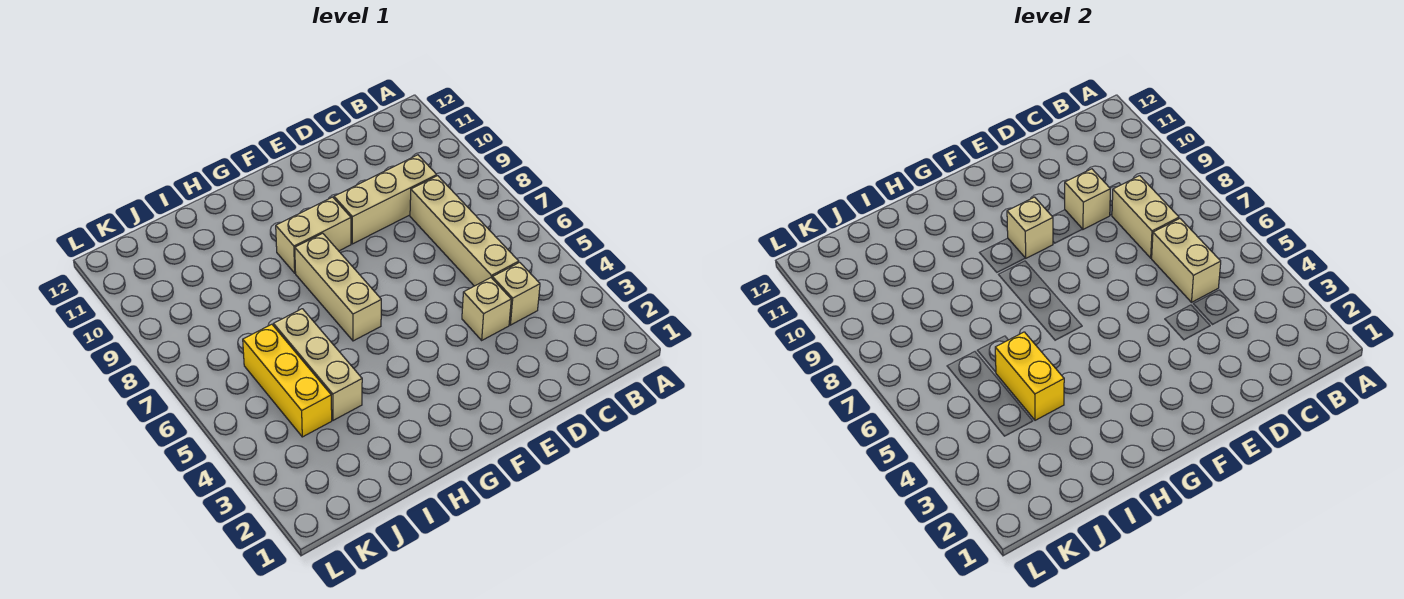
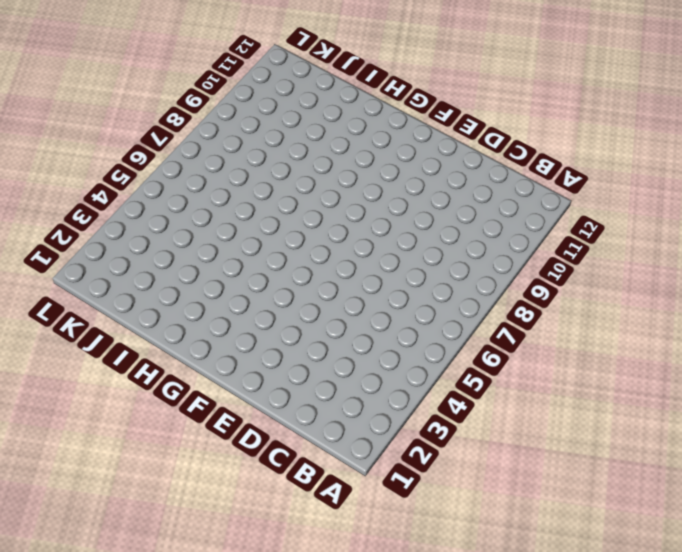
none -> tan 1x1 brick [492,262,540,325]
none -> tan 1x4 brick [410,176,519,286]
none -> tan 1x3 brick [334,155,437,244]

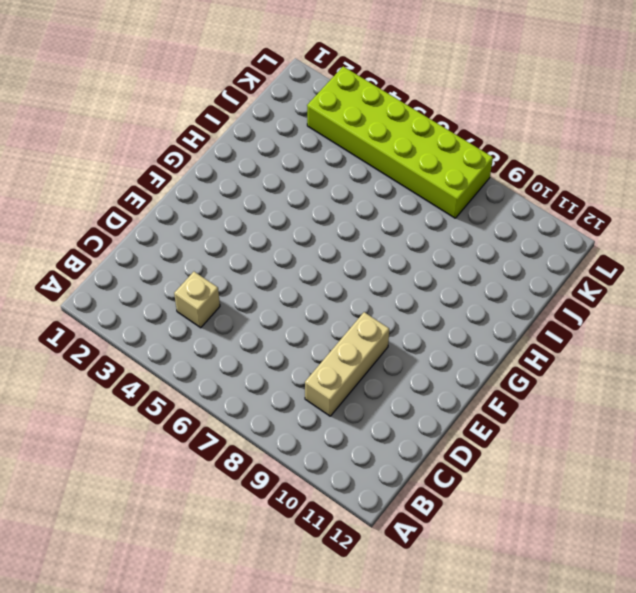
lime 2x6 brick [307,66,493,218] -> none
none -> tan 1x4 brick [410,176,519,286]
none -> tan 1x1 brick [462,278,511,340]
none -> tan 1x2 brick [276,197,351,273]

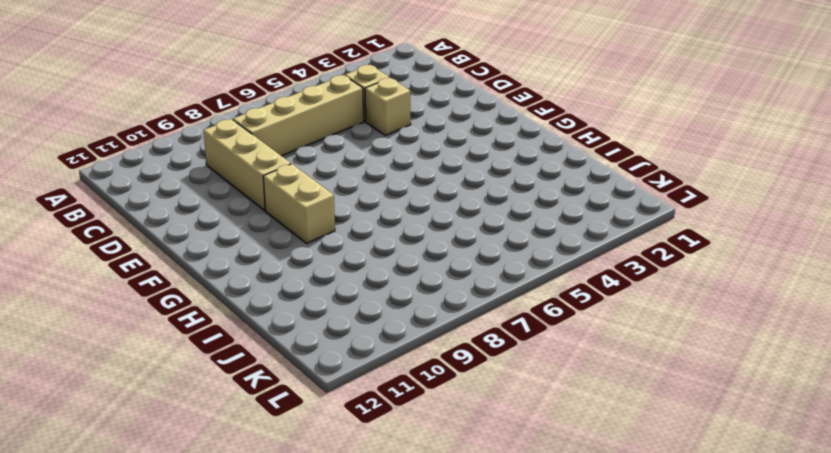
none -> tan 1x3 brick [295,233,381,341]
none -> tan 1x3 brick [273,309,362,420]
none -> yellow 1x3 brick [243,324,332,437]

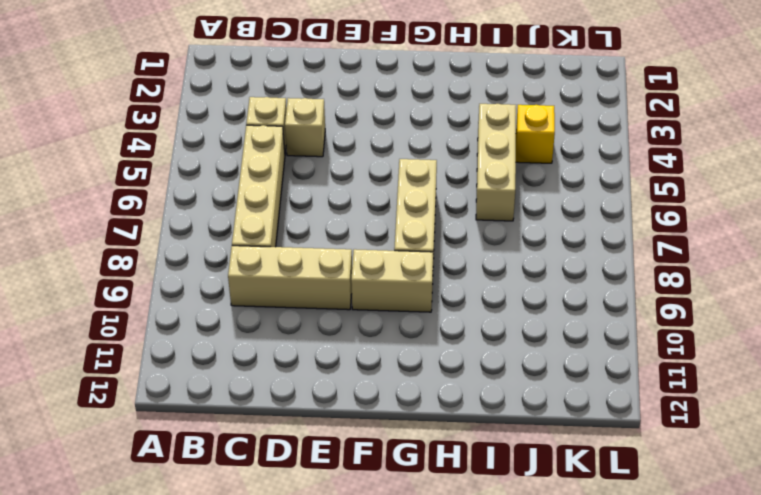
yellow 1x1 brick [516,105,555,163] -> yellow 1x3 brick [243,324,332,437]
none -> tan 1x2 brick [1151,219,1221,302]
none -> tan 1x2 brick [1112,176,1179,258]
none -> tan 1x1 brick [1065,169,1110,229]

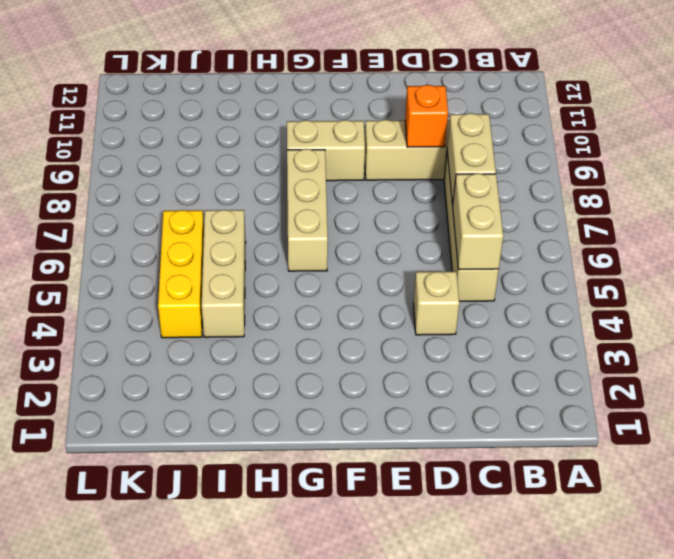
orange 1x1 brick [405,85,448,147] -> tan 1x1 brick [1065,169,1110,229]
none -> tan 1x1 brick [492,262,540,325]
none -> tan 1x1 brick [1007,197,1053,258]
none -> yellow 1x2 brick [995,332,1064,420]

